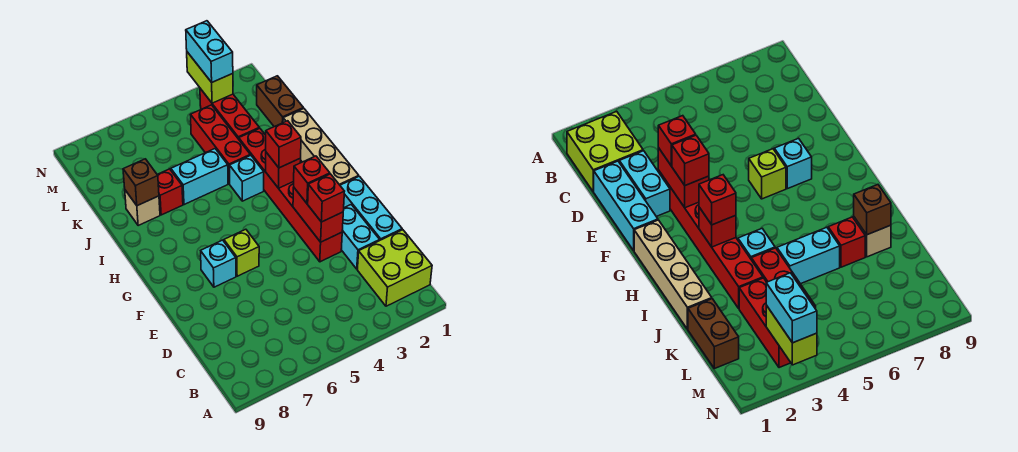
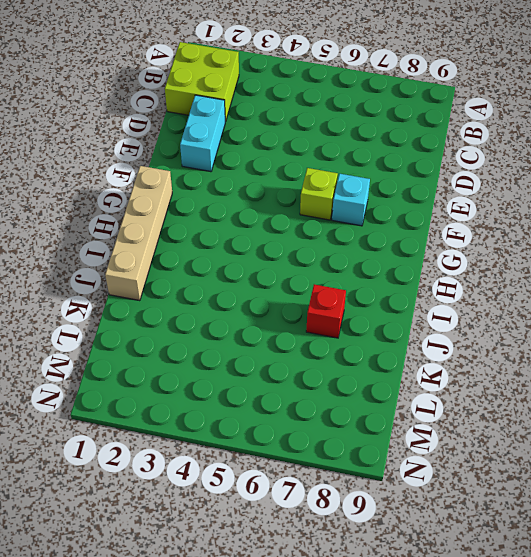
none -> cyan 1x3 brick [340,176,402,240]
none -> red 1x6 brick [239,128,342,262]
none -> cyan 1x1 brick [230,155,264,201]

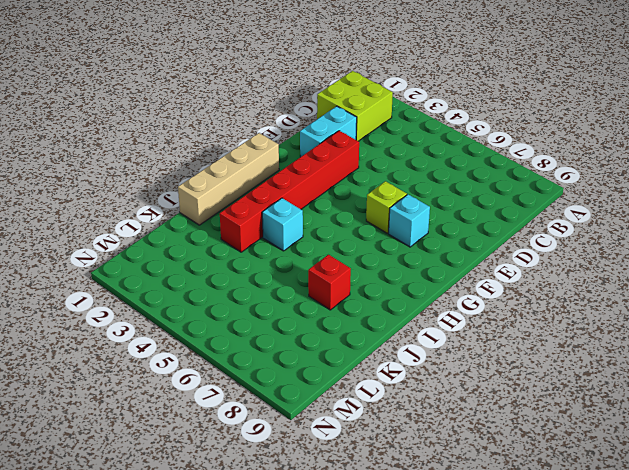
none -> cyan 1x3 brick [340,176,402,240]
none -> red 1x3 brick [191,105,250,184]
none -> cyan 1x2 brick [171,149,228,205]

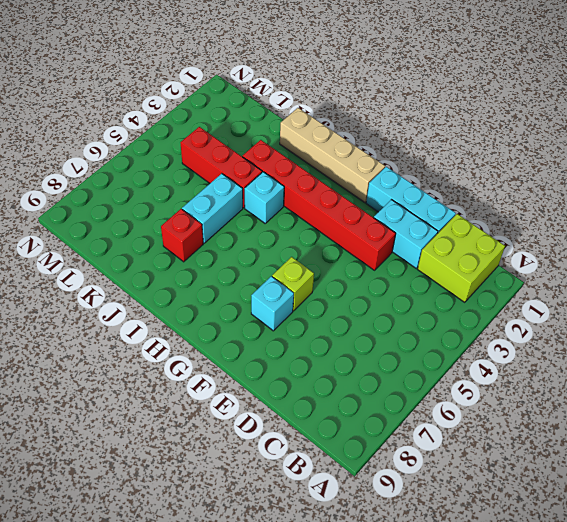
none -> tan 1x1 brick [125,190,160,225]
none -> brown 1x2 brick [257,76,303,127]
none -> red 1x3 brick [200,89,259,139]

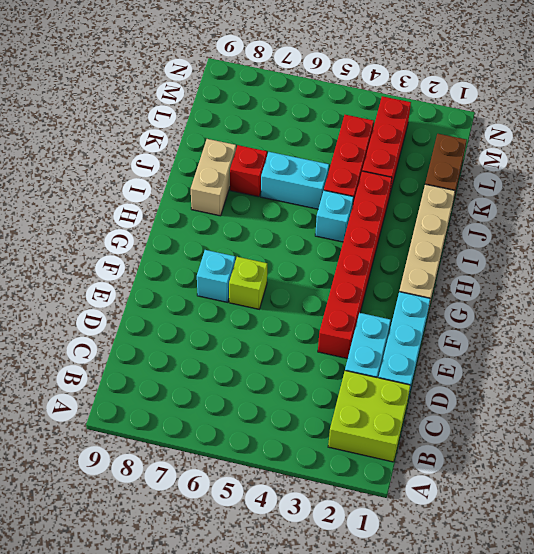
tan 1x2 brick [191,139,236,216] -> tan 1x1 brick [125,190,160,225]
none -> red 1x2 brick [293,187,343,242]
none -> red 1x1 brick [266,152,301,188]
none -> brown 1x1 brick [123,159,159,206]

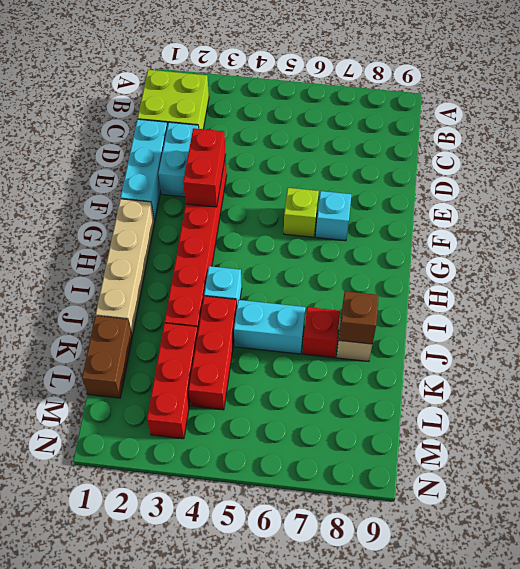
none -> red 1x1 brick [266,152,301,188]
none -> lime 1x2 brick [187,52,233,103]
none -> red 1x1 brick [308,174,345,222]

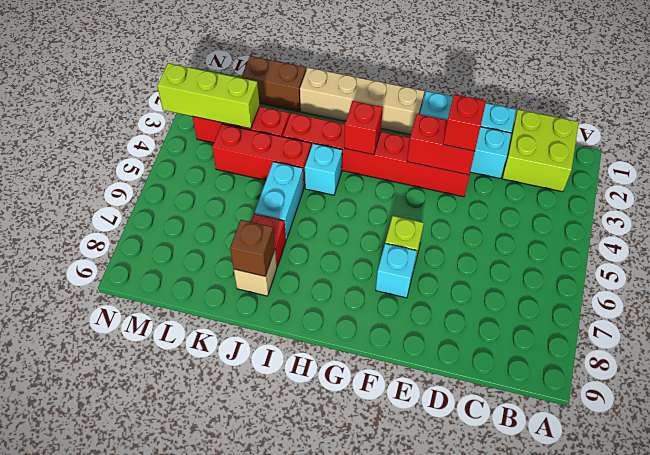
lime 1x3 brick [157,63,260,129] -> lime 1x2 brick [187,52,233,103]
none -> red 1x1 brick [294,156,330,204]
none -> red 1x1 brick [266,121,301,168]
none -> cyan 1x2 brick [186,21,233,82]

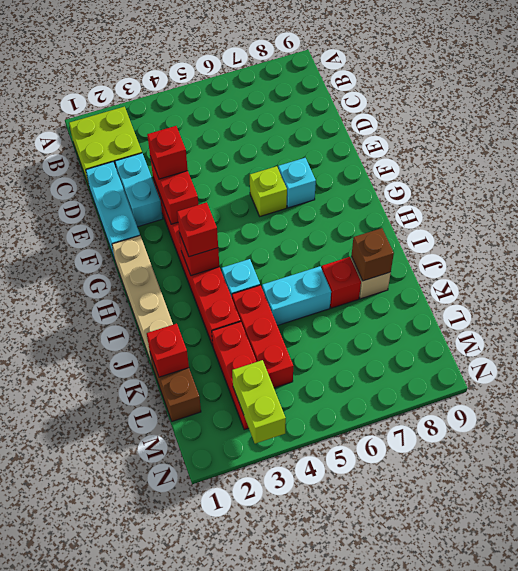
red 1x1 brick [147,324,189,377] -> red 1x1 brick moved to [294,156,330,204]
none -> cyan 1x2 brick [186,21,233,82]

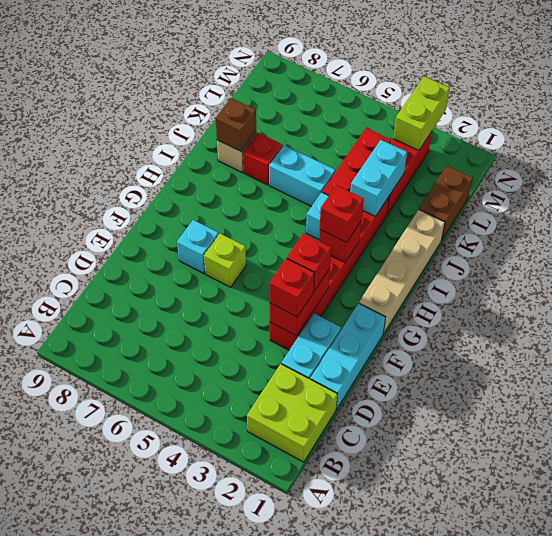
cyan 1x2 brick [350,140,407,216] -> cyan 1x2 brick moved to [186,21,233,82]

